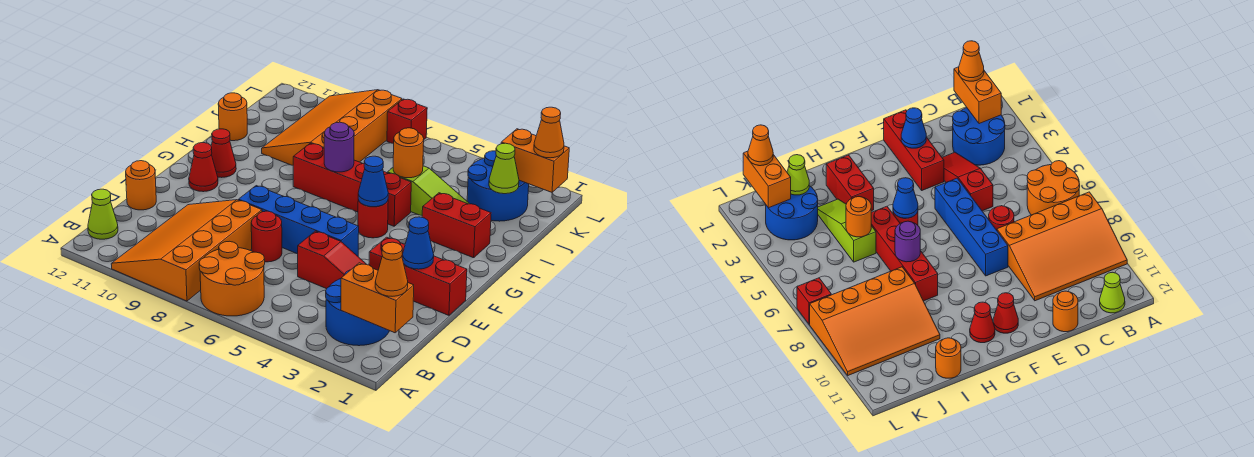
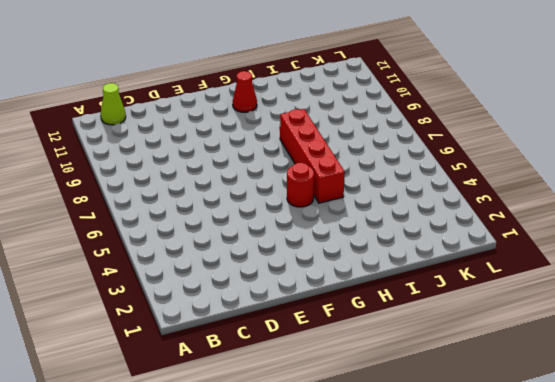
none -> orange 2x2 round brick [199,241,265,316]
none -> orange 3x4 slope [111,200,262,301]
none -> blue 2x2 round brick [326,270,389,346]

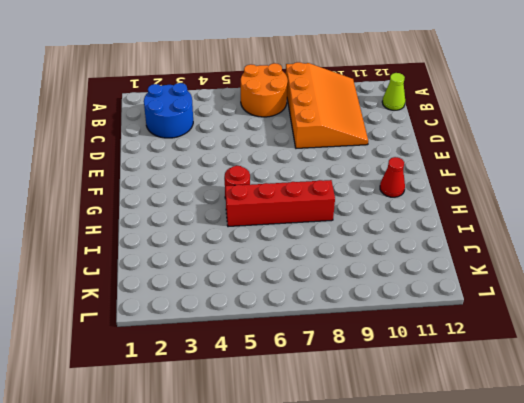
none -> red 1x3 slope [298,231,367,289]
none -> red 1x1 round brick [251,211,282,262]
none -> orange 1x1 round brick [126,161,156,210]

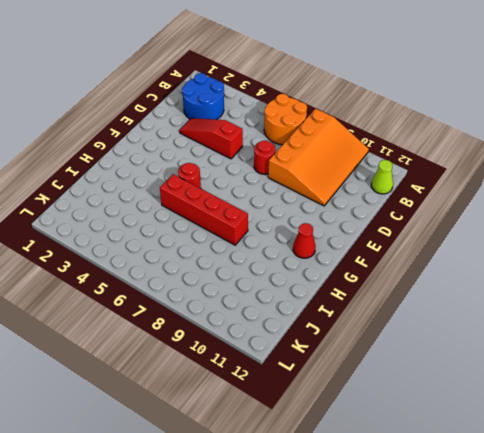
none -> orange 1x1 round brick [126,161,156,210]
none -> red 1x3 brick [369,237,467,315]
none -> blue 1x4 brick [238,186,359,256]

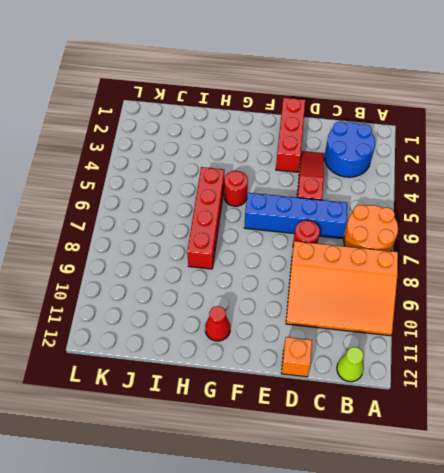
blue 1x4 brick [244,193,347,238] -> blue 1x4 brick turned to [238,186,359,256]
orange 1x1 brick [281,337,312,377] -> orange 1x1 round brick [126,161,156,210]
none -> red 1x1 cone [189,143,218,192]
none -> red 1x2 brick [422,193,491,258]
none -> lime 1x3 slope [387,166,469,215]

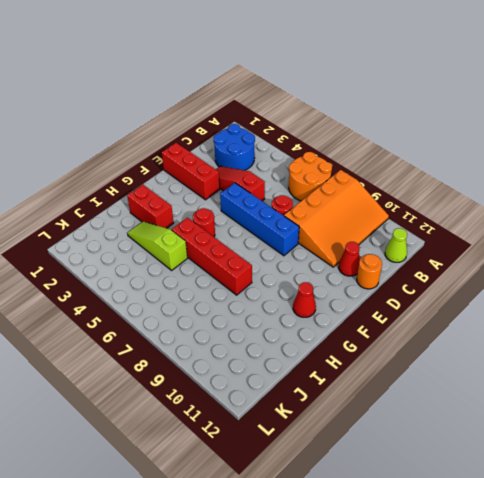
red 1x1 cone [339,242,360,276] -> red 1x1 cone moved to [189,143,218,192]
none -> orange 3x4 slope [262,90,402,165]
none -> orange 1x1 round brick [218,93,247,141]
none -> blue 2x2 round brick [467,151,529,221]

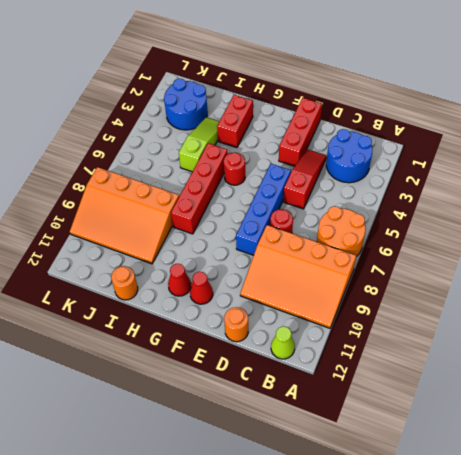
none -> red 1x1 brick [387,99,427,144]
none -> orange 1x2 brick [341,263,414,333]
none -> blue 1x1 cone [402,217,434,269]

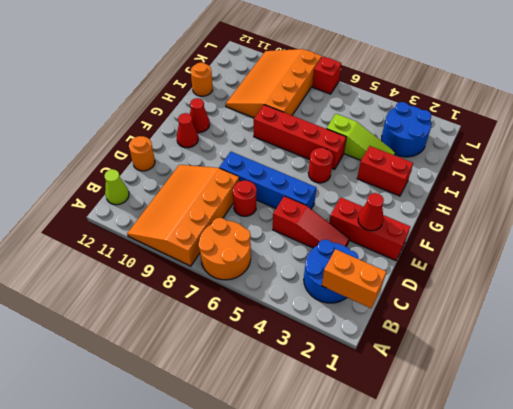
red 1x1 cone [358,193,384,231] -> blue 1x1 cone [402,217,434,269]
none -> blue 1x1 cone [358,156,388,207]
none -> purple 1x1 round brick [324,122,354,172]
none -> orange 1x1 round brick [393,128,424,178]

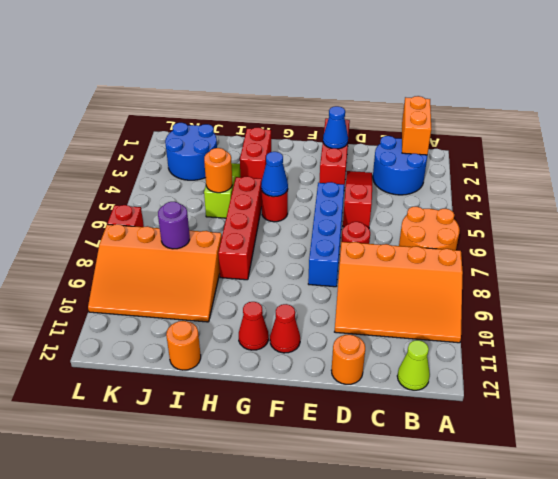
purple 1x1 round brick [158,202,190,249] -> purple 1x1 round brick moved to [324,122,354,172]
none -> lime 1x1 cone [489,143,519,194]
none -> orange 1x2 brick [501,129,569,192]
none -> orange 1x1 cone [375,242,408,296]

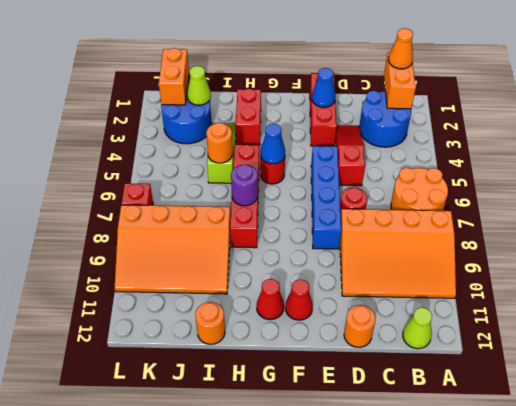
none -> orange 1x1 cone [534,107,564,158]

